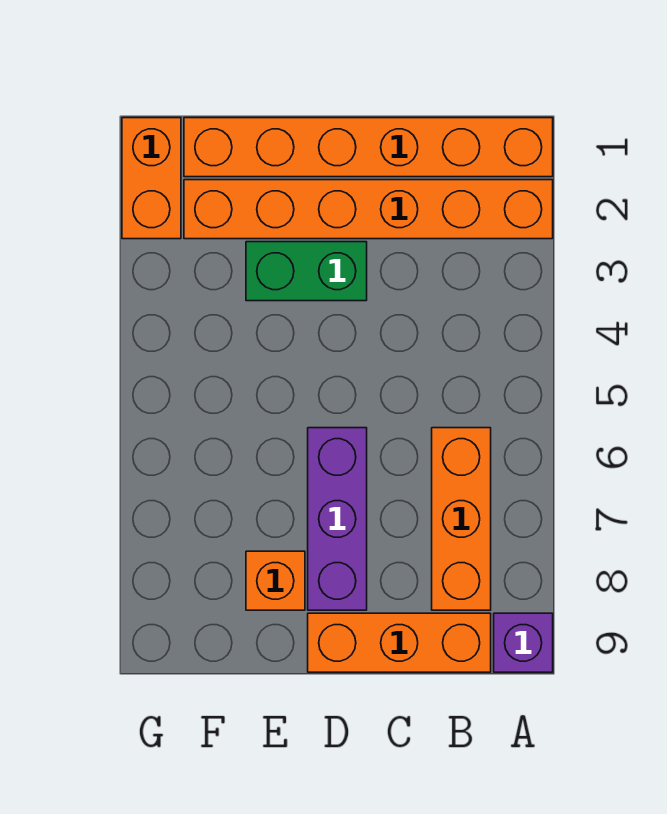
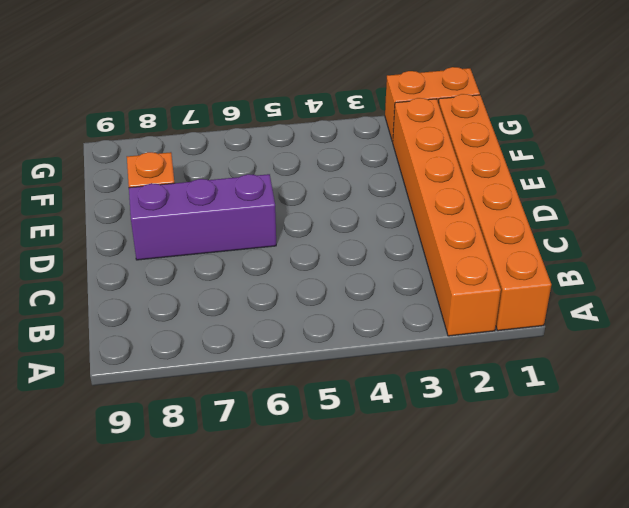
none -> purple 1x1 brick [494,613,553,672]
none -> orange 1x3 brick [432,428,491,610]

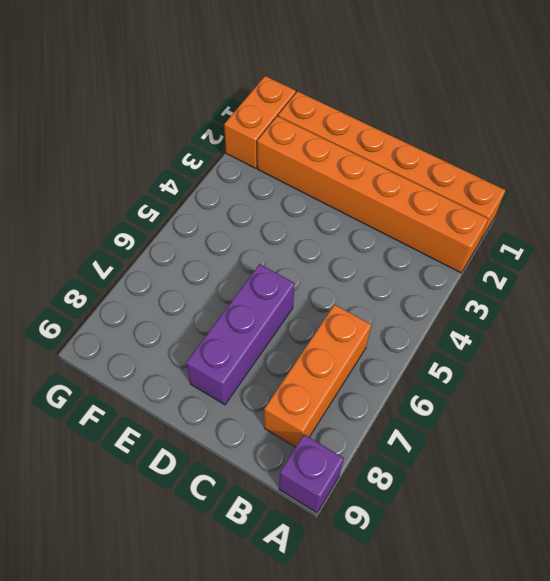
none -> orange 1x3 brick [308,613,491,672]
none -> green 1x2 brick [246,242,367,301]

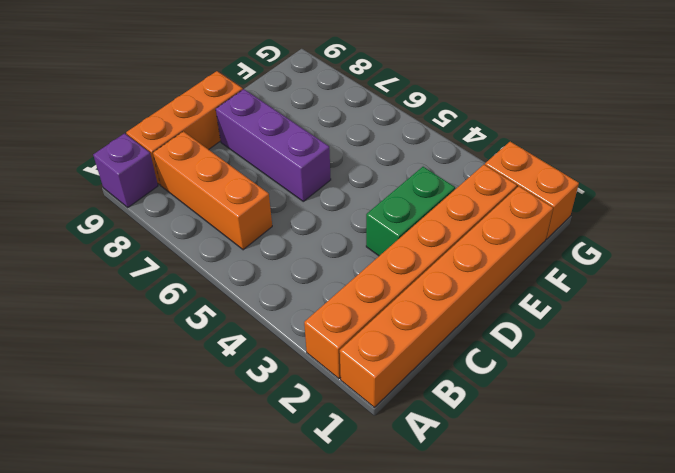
none -> orange 1x1 brick [246,551,305,610]

